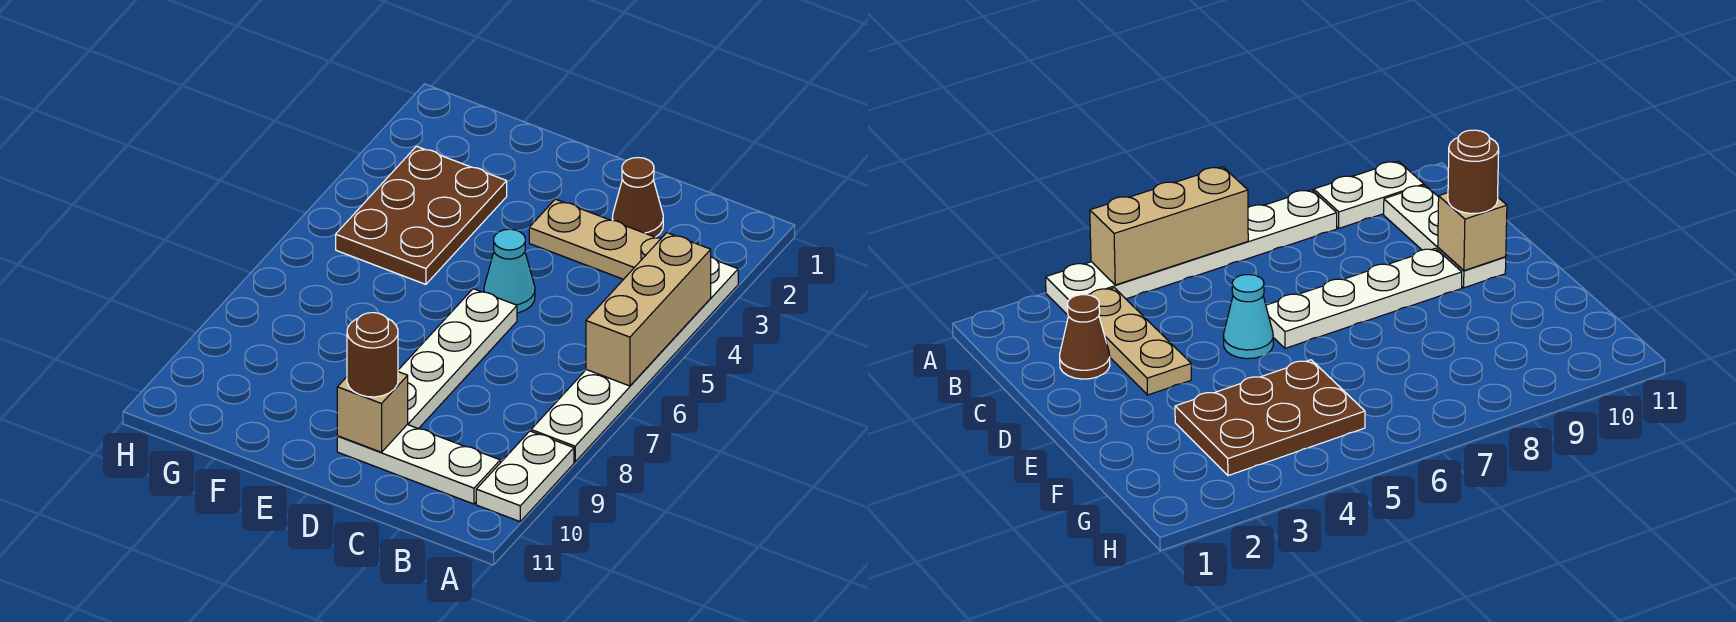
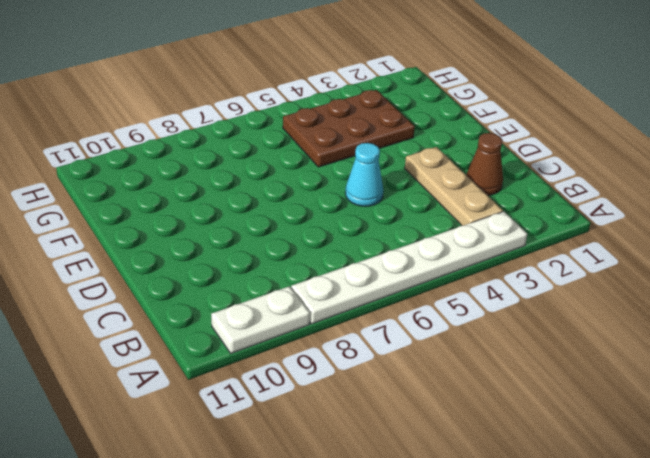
none -> white 1x3 plate [337,425,500,504]
none -> white 1x4 plate [398,289,517,429]

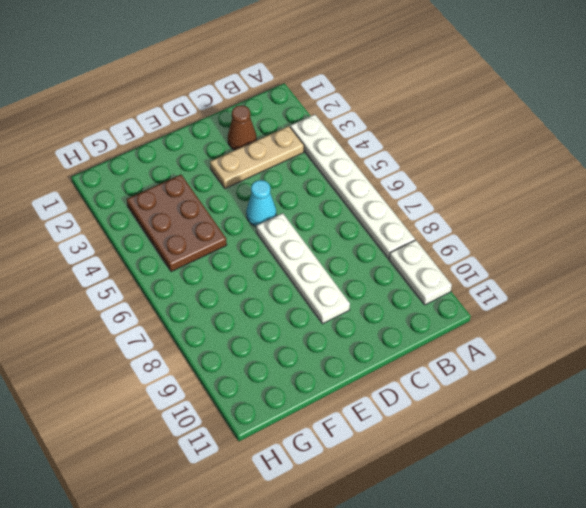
none -> white 1x3 plate [337,425,500,504]
none -> tan 1x3 brick [586,233,711,386]

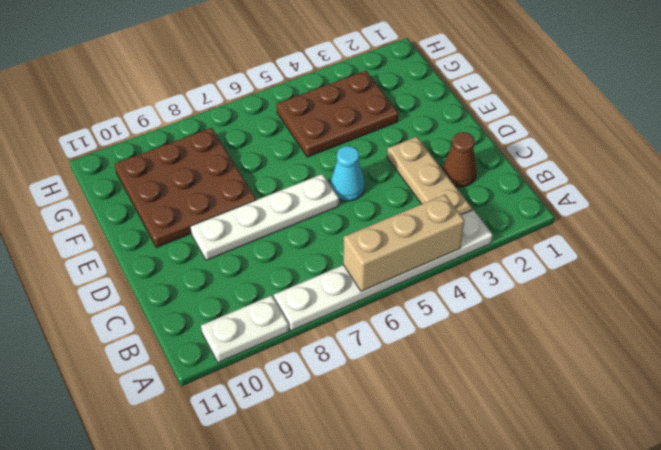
brown 3x3 plate [114,128,256,248] -> none
none -> white 1x3 plate [337,425,500,504]
none -> tan 1x1 brick [337,372,408,452]

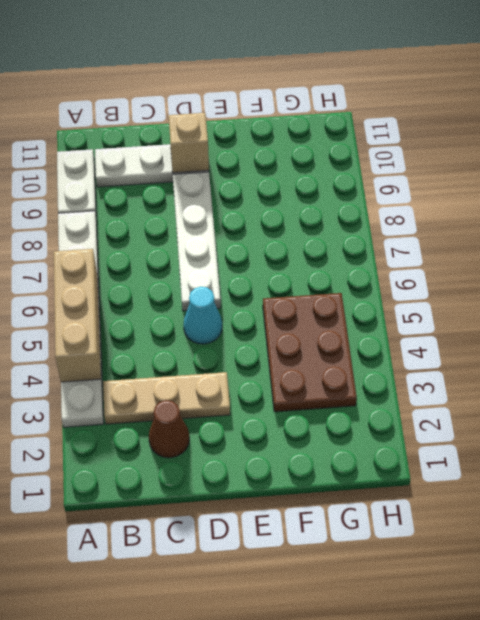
none -> brown 1x1 round brick [347,313,398,397]

